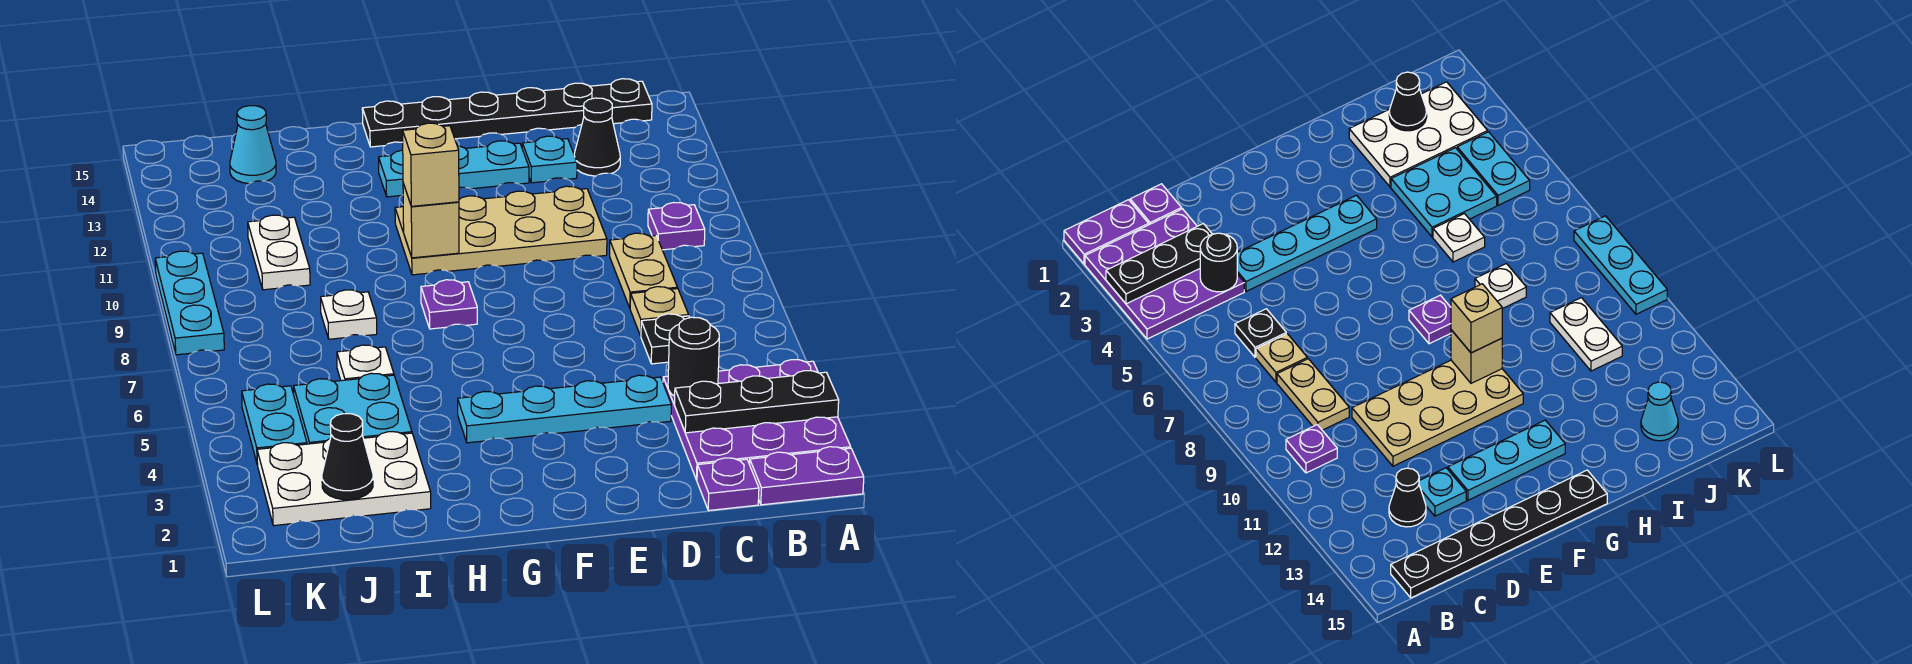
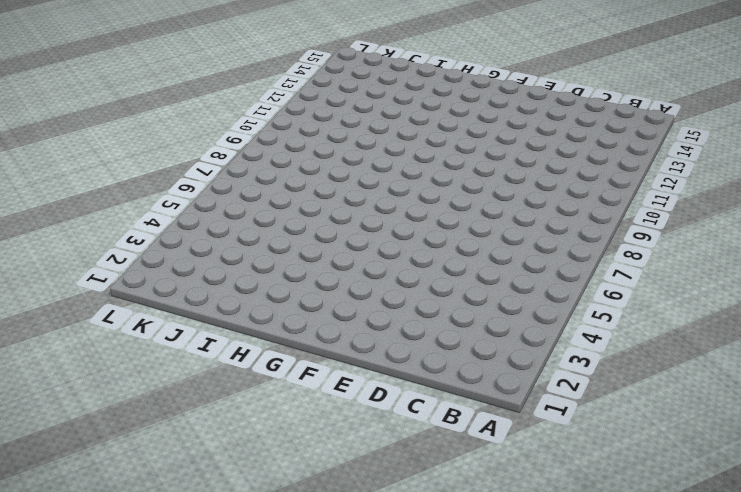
none -> purple 1x2 plate [750,447,864,505]
none -> purple 3x3 plate [663,359,851,480]
none -> purple 1x1 plate [648,203,705,250]

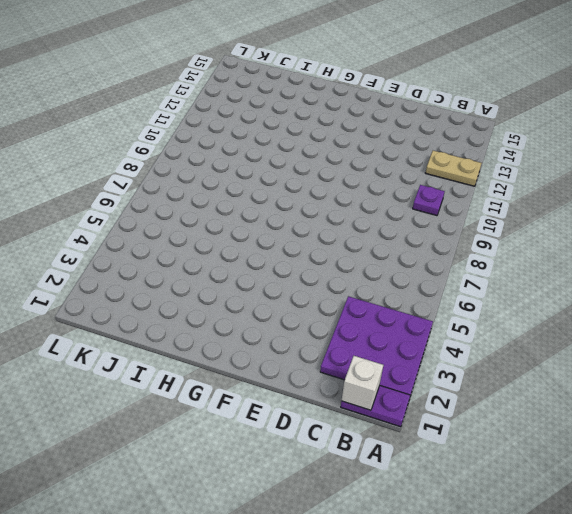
tan 1x2 plate [426,151,482,186] -> tan 1x2 plate turned to [610,233,678,308]
white 1x1 brick [342,356,383,410] -> none
none -> black 1x6 plate [362,79,652,147]
none -> purple 1x1 plate [697,458,759,511]
none -> black 1x1 plate [641,314,690,364]

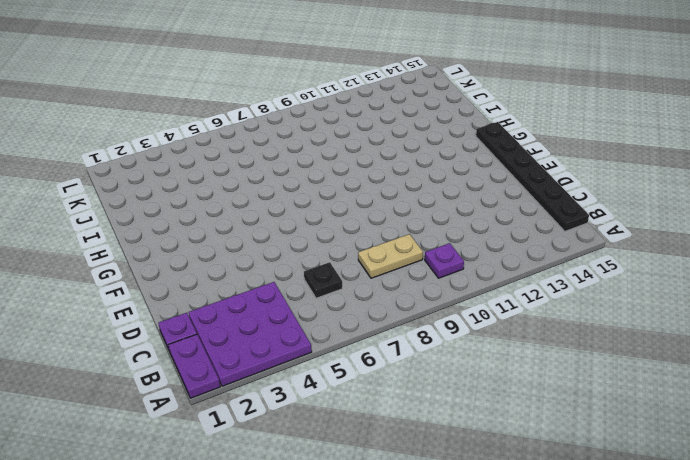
none -> tan 1x1 plate [630,287,689,336]
none -> black 1x1 cone [574,98,620,176]
none -> cyan 1x4 plate [458,375,671,443]

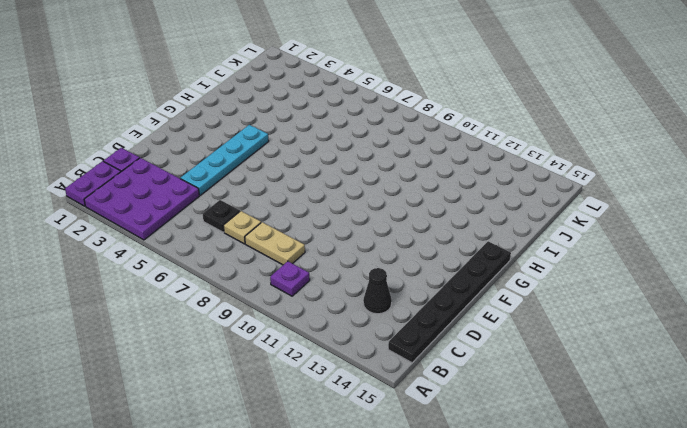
none -> tan 2x4 plate [395,186,607,275]
none -> cyan 1x1 plate [522,136,577,183]
none -> cyan 1x3 plate [379,141,529,197]

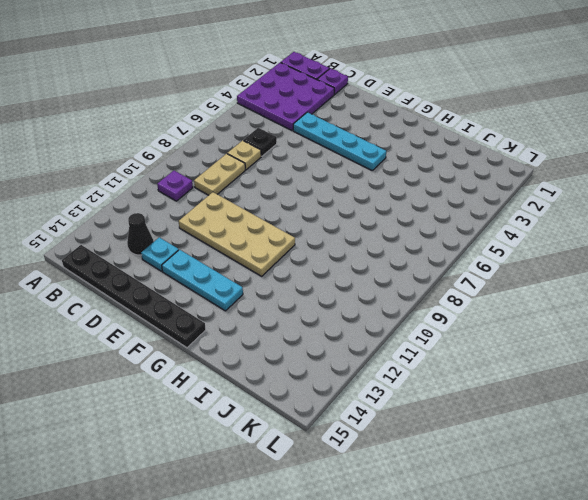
none -> purple 1x1 plate [421,280,477,329]
none -> white 2x3 plate [257,432,431,526]
none -> cyan 2x2 plate [294,373,412,444]

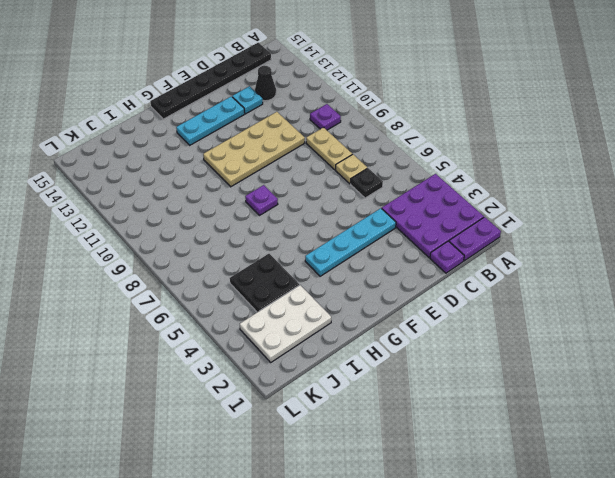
black 2x2 plate [230,254,299,312] -> cyan 2x2 plate [294,373,412,444]
none -> white 1x1 plate [337,345,394,381]
none -> white 1x1 plate [321,290,377,339]
none -> white 1x2 plate [248,215,310,290]

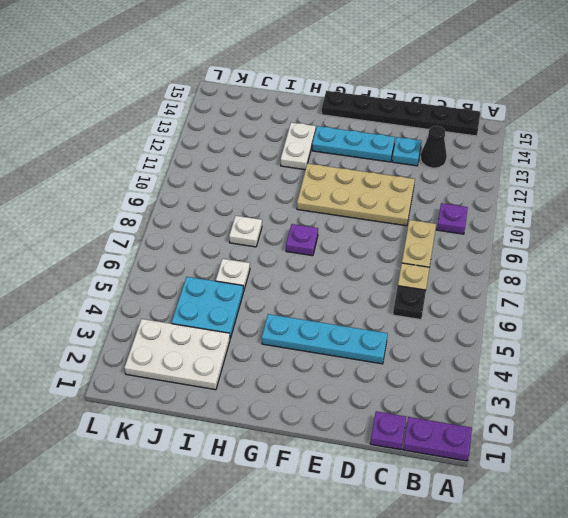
white 1x2 plate [281,123,316,170] -> white 1x2 plate moved to [248,215,310,290]
none -> purple 3x3 plate [663,359,851,480]
none -> cyan 1x1 cone [230,106,276,184]
none -> cyan 1x2 plate [242,384,307,465]

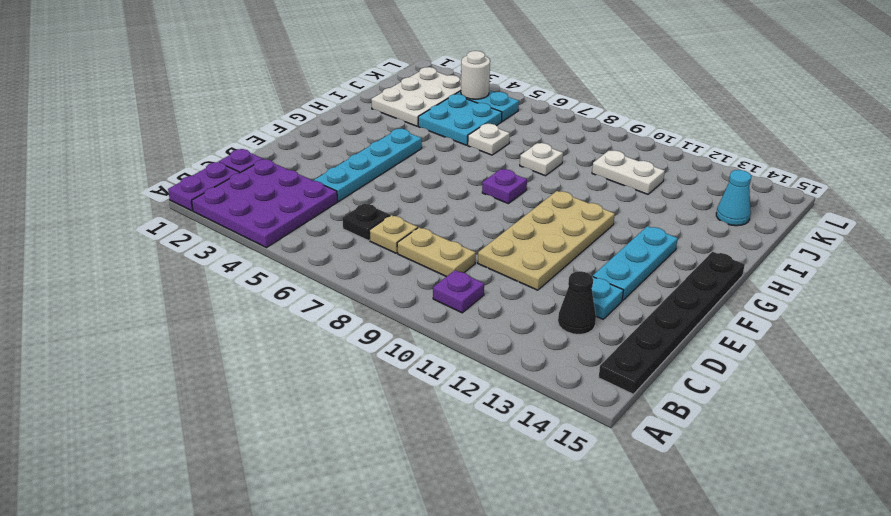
white 1x1 round brick [461,51,490,99] -> none
none -> cyan 1x3 plate [155,251,224,355]
none -> black 1x3 plate [674,371,839,433]
none -> black 1x1 round brick [668,317,719,396]

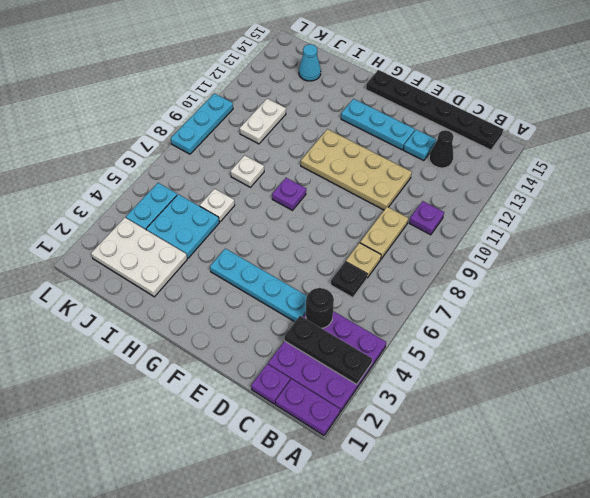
none -> tan 1x1 brick [403,183,459,258]
none -> black 1x1 cone [322,414,373,500]
none -> tan 1x1 brick [403,123,459,206]

